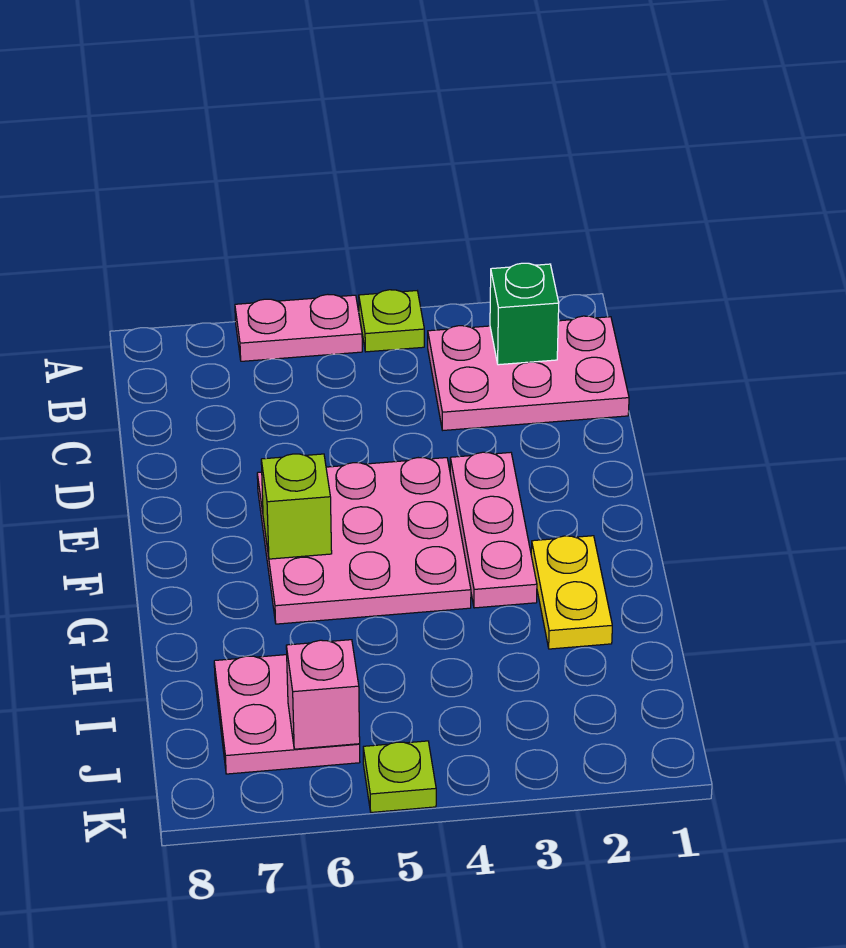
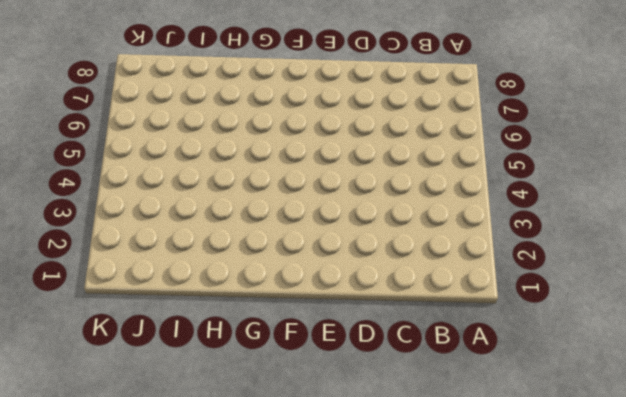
none -> lime 1x1 plate [359,290,424,352]
none -> pink 1x2 plate [235,294,362,361]

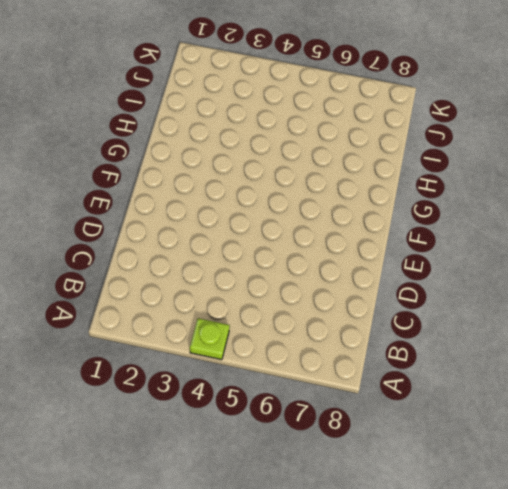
none -> pink 1x2 plate [235,294,362,361]
none -> pink 2x3 plate [428,316,629,430]

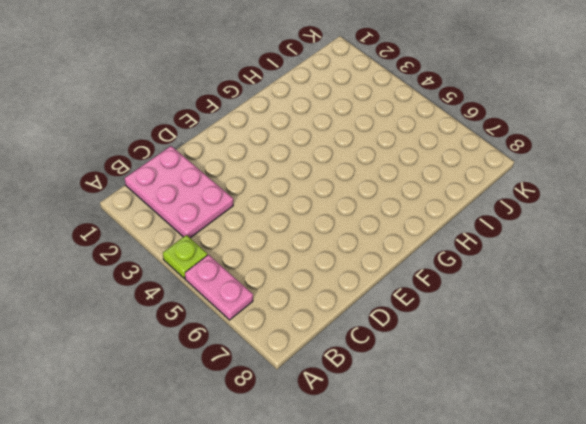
none -> pink 1x3 plate [450,452,537,608]
none -> pink 3x3 plate [257,458,471,624]

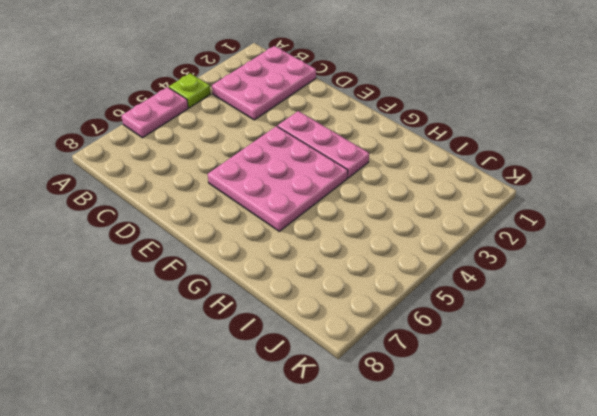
none -> yellow 1x2 plate [531,536,612,649]
none -> pink 2x2 plate [214,655,360,774]

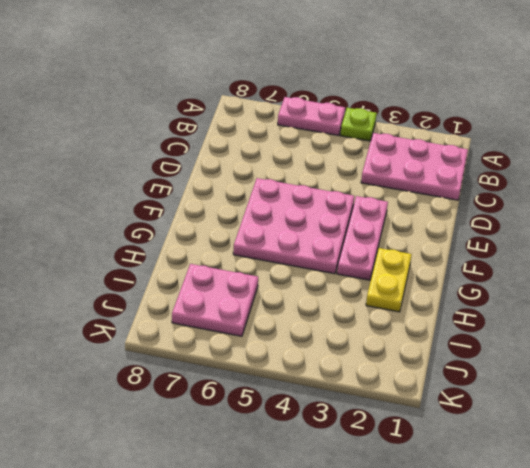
none -> lime 1x1 plate [363,741,436,812]
none -> green 1x1 brick [490,263,559,365]

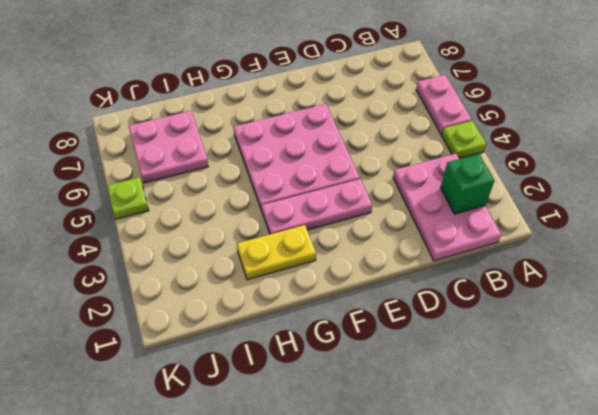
none -> lime 1x1 brick [261,454,332,559]
none -> pink 1x1 brick [286,640,360,749]

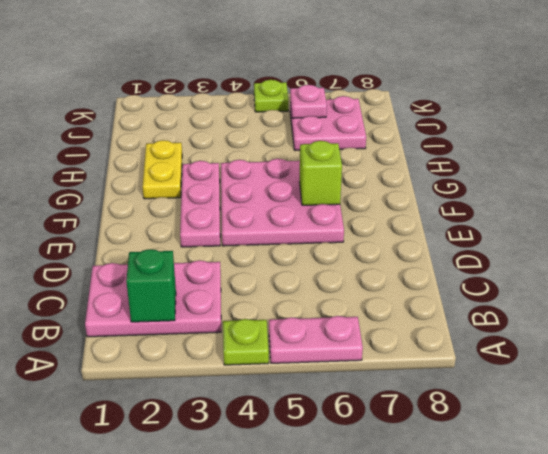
pink 1x1 plate [290,85,327,118] -> pink 1x1 brick [286,640,360,749]

